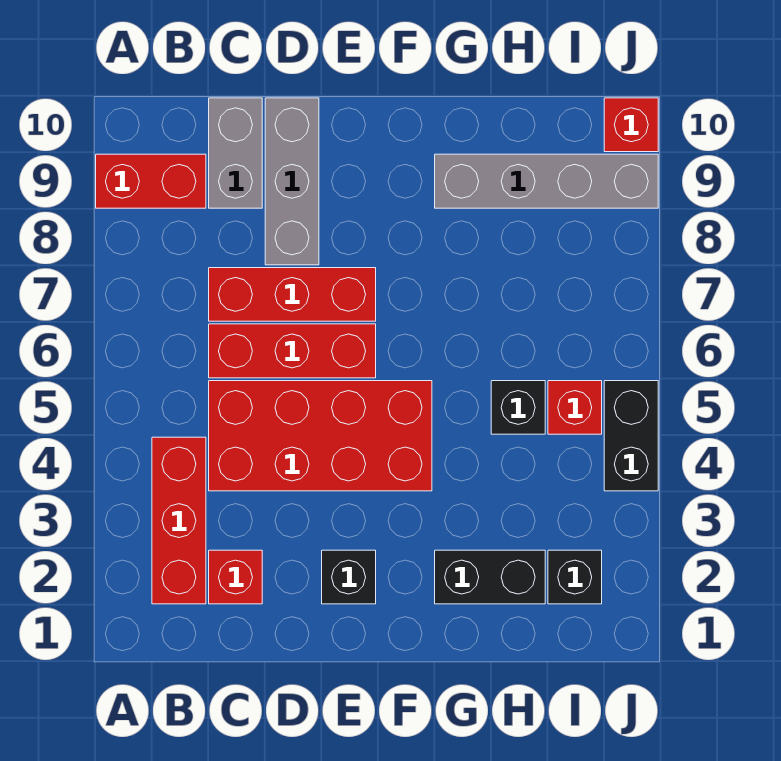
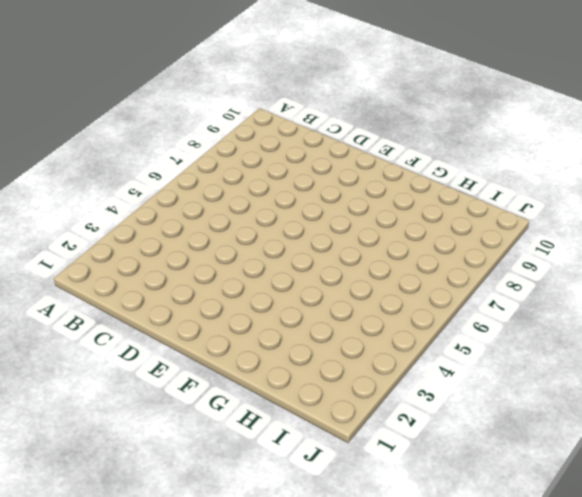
none -> red 1x2 brick [96,154,206,208]
none -> red 1x3 brick [152,437,206,604]
none -> red 1x1 brick [209,550,262,604]

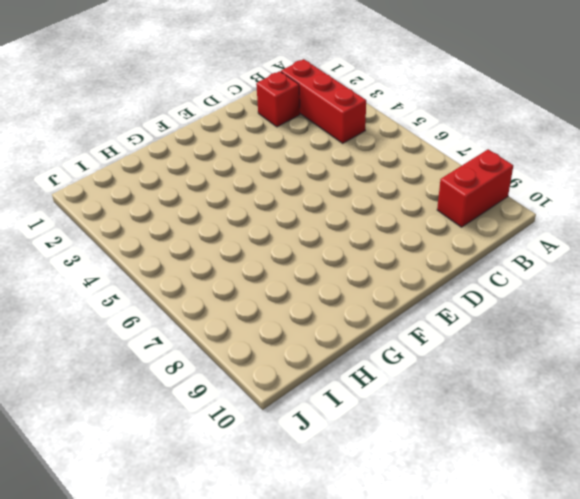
none -> red 2x4 brick [209,381,432,491]
none -> red 1x3 brick [209,324,376,378]
none -> red 1x3 brick [209,268,376,321]

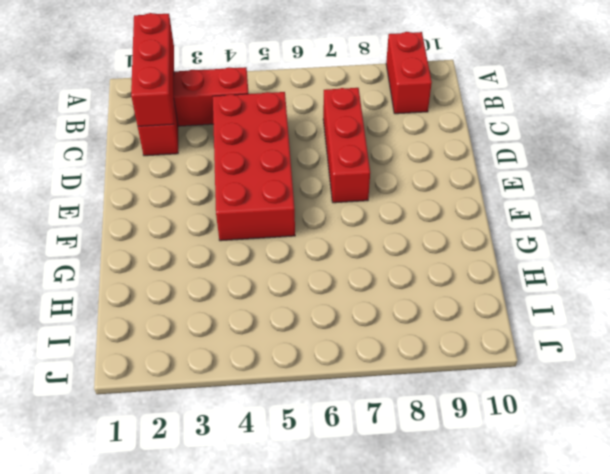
red 1x3 brick [131,13,174,126] -> red 1x3 brick moved to [209,324,376,378]
none -> grey 1x2 brick [209,98,262,208]
none -> grey 1x3 brick [265,98,319,265]
none -> black 1x1 brick [322,550,376,604]

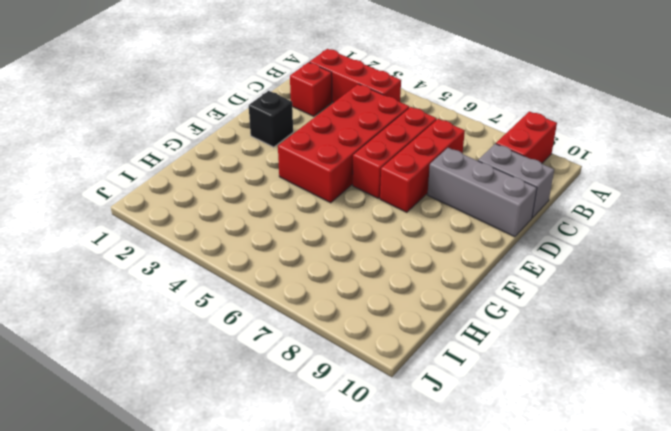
none -> black 1x2 brick [435,550,545,604]
none -> grey 1x4 brick [435,154,658,208]
none -> black 1x1 brick [491,381,545,434]

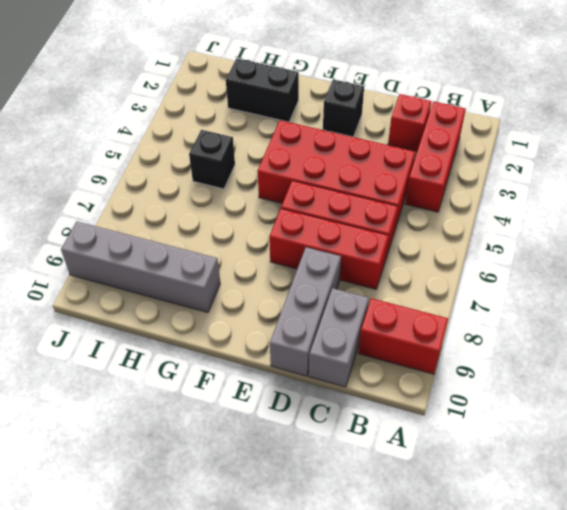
none -> black 1x1 brick [548,550,602,604]
none -> red 1x1 brick [548,381,602,434]
none -> black 1x2 brick [604,381,658,491]

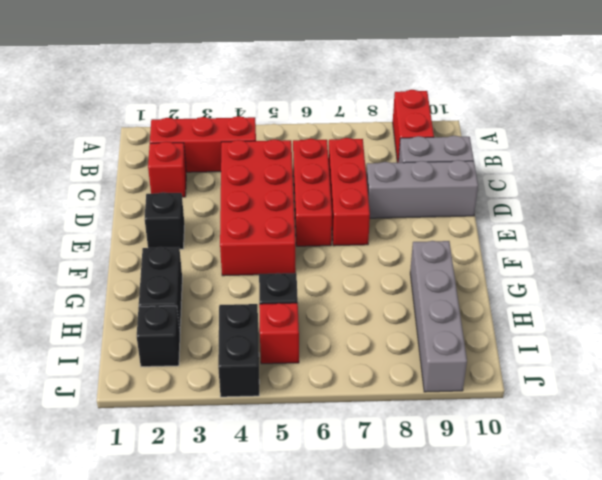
black 1x2 brick [218,304,259,397] -> black 1x2 brick turned to [604,381,658,491]
none -> red 1x1 brick [604,98,658,152]

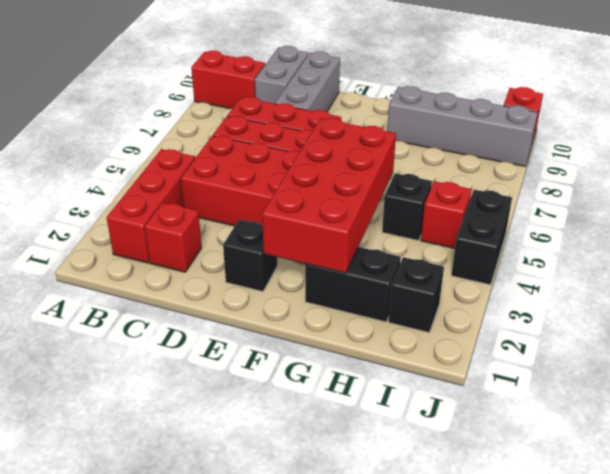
red 2x4 brick [262,118,396,273] -> none

